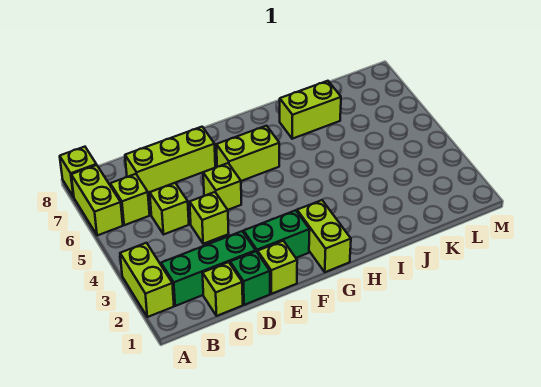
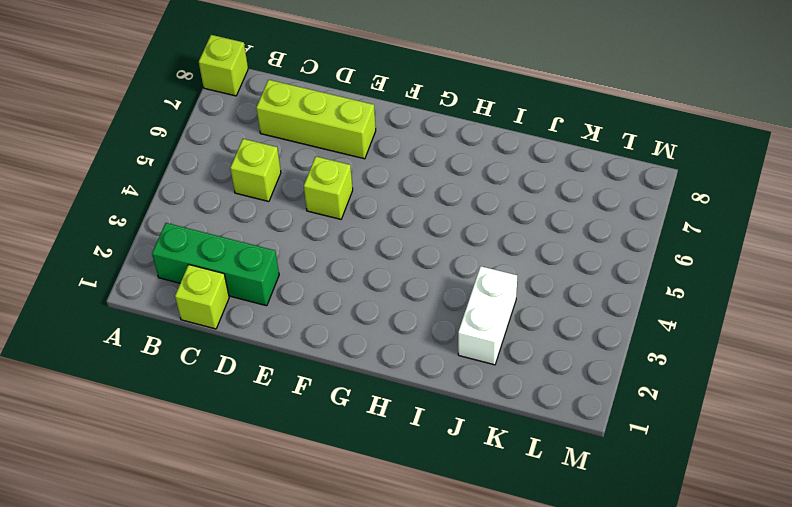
white 1x2 brick [458,266,517,365] -> none
none -> lime 1x2 brick [120,243,174,317]
none -> lime 1x2 brick [71,165,123,236]
none -> lime 1x1 brick [110,174,150,225]

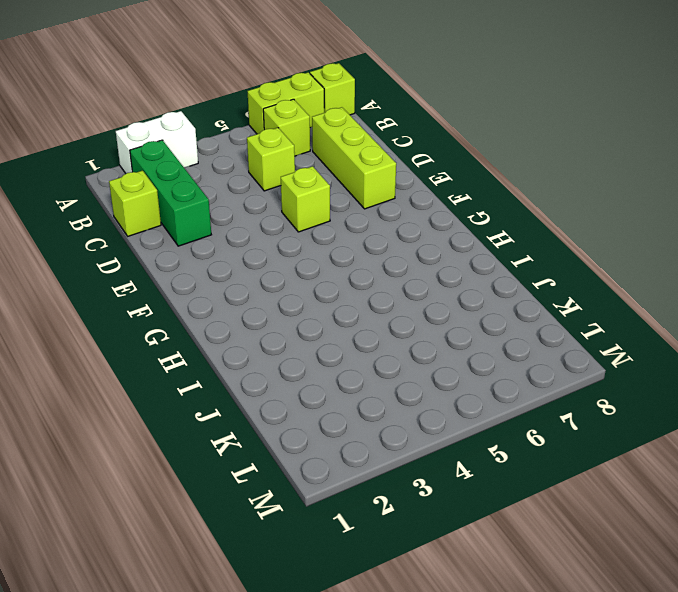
white 1x2 brick [116,111,198,173] -> lime 1x2 brick [120,243,174,317]
none -> green 1x1 brick [230,252,270,305]
none -> lime 1x1 brick [190,192,229,244]
none -> lime 1x1 brick [258,241,297,294]

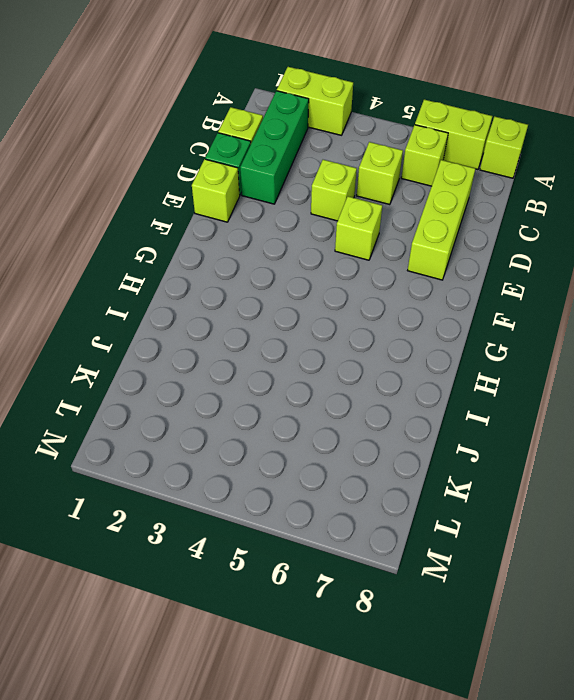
none -> green 1x2 brick [244,210,310,258]
none -> lime 1x2 brick [216,126,279,181]
none -> lime 1x2 brick [297,200,351,272]

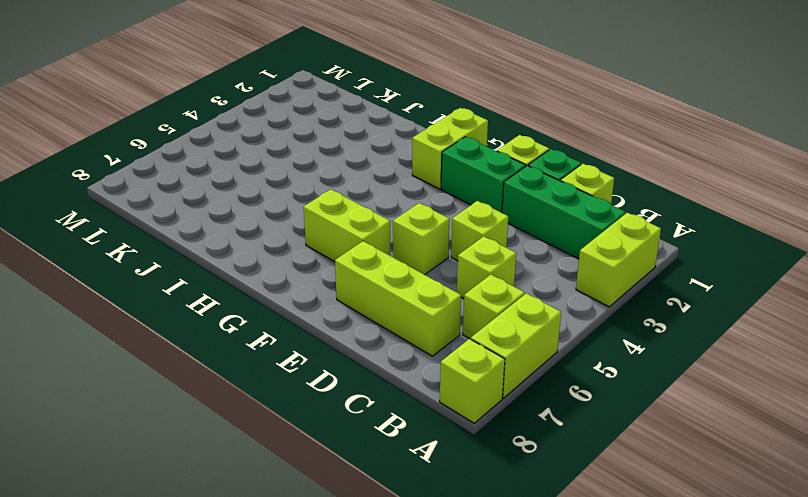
none -> lime 1x2 brick [280,81,341,139]

